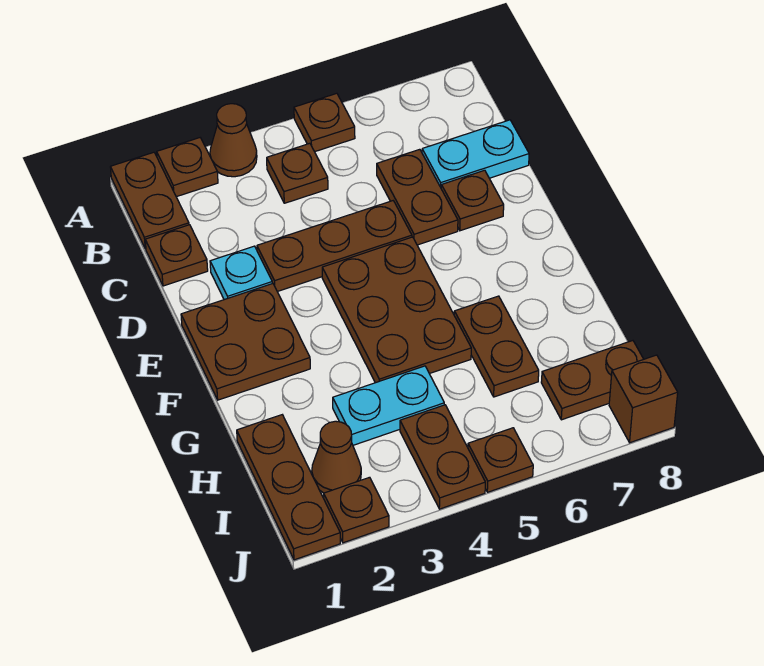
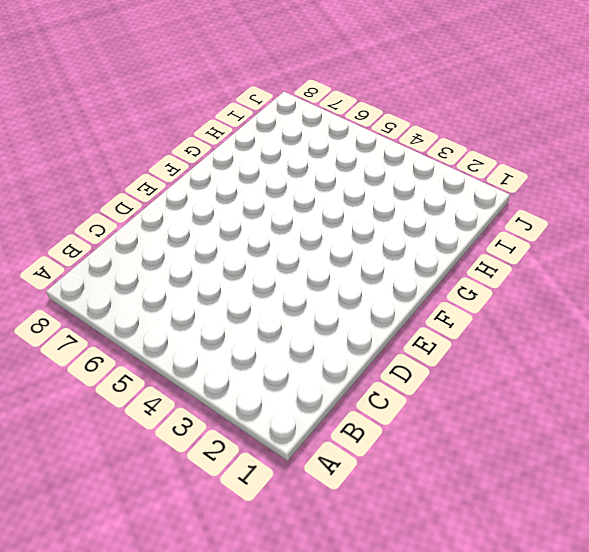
none -> brown 1x2 plate [110,152,189,249]
none -> brown 1x1 plate [157,138,218,197]
none -> brown 1x1 cone [210,104,257,177]

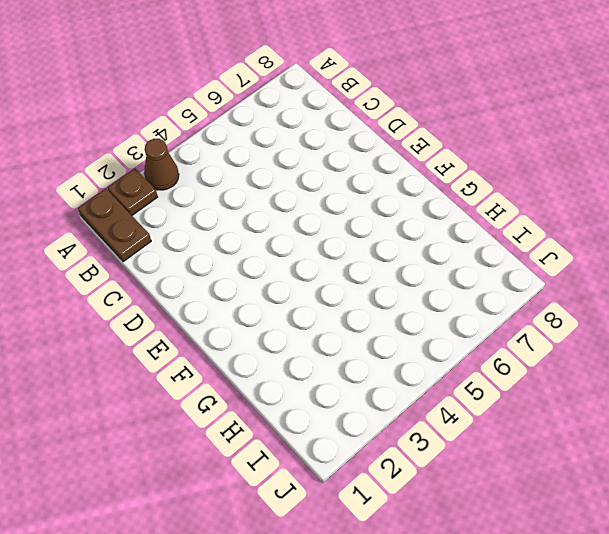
none -> brown 1x1 plate [294,93,355,152]
none -> brown 1x1 plate [267,143,328,203]
none -> brown 1x1 plate [145,225,208,286]

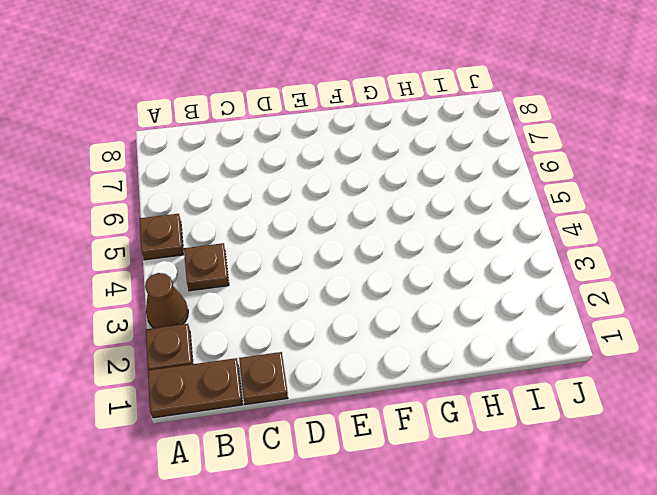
none -> brown 1x2 plate [377,149,458,245]
none -> cyan 1x2 plate [422,120,529,187]
none -> cyan 1x1 plate [210,246,272,300]

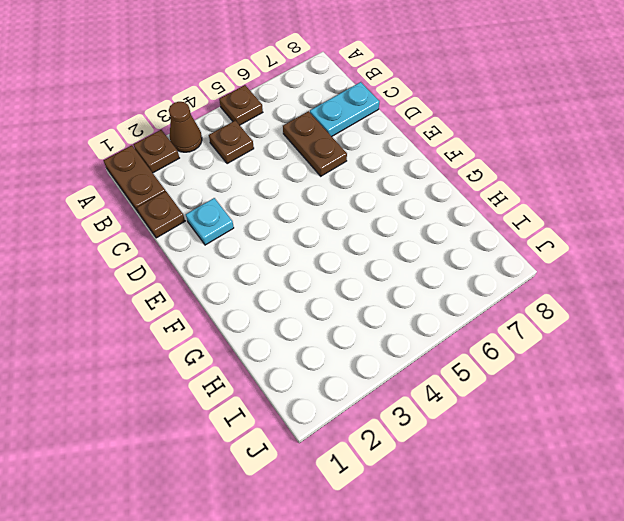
none -> brown 1x3 plate [257,201,412,292]
none -> brown 1x1 plate [441,170,504,231]
none -> brown 2x2 plate [181,283,310,400]

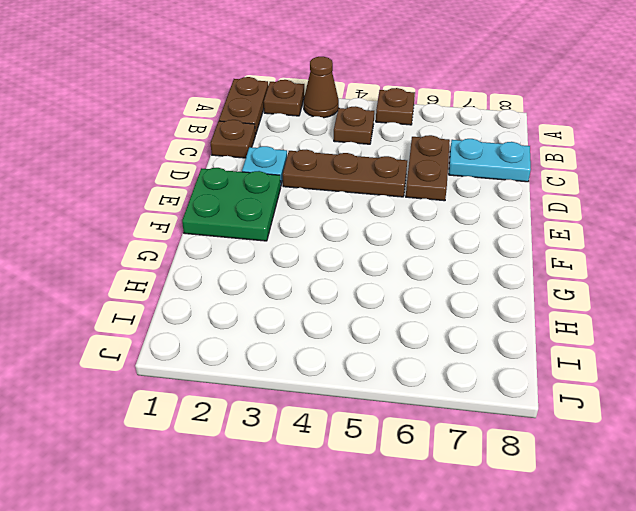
green 2x2 plate [182,168,281,241] -> brown 2x2 plate [181,283,310,400]
none -> brown 1x1 plate [441,170,504,231]
none -> brown 2x3 plate [322,237,471,383]
none -> brown 1x2 plate [454,296,539,397]

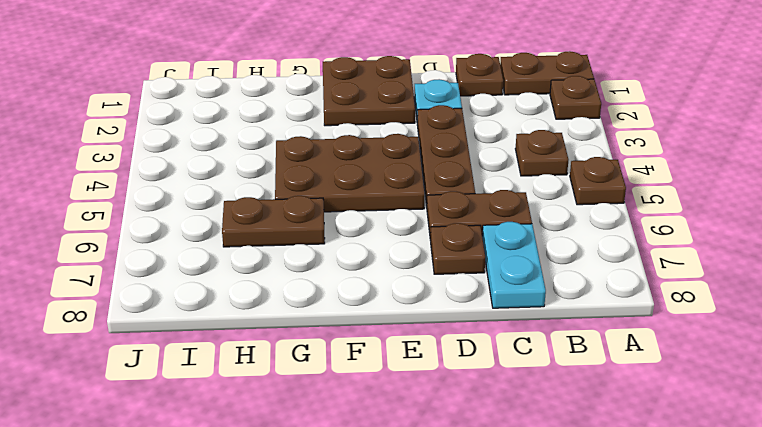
none -> brown 1x1 cone [210,104,257,177]
none -> brown 1x3 plate [237,415,340,560]
none -> cyan 1x2 plate [333,366,444,445]

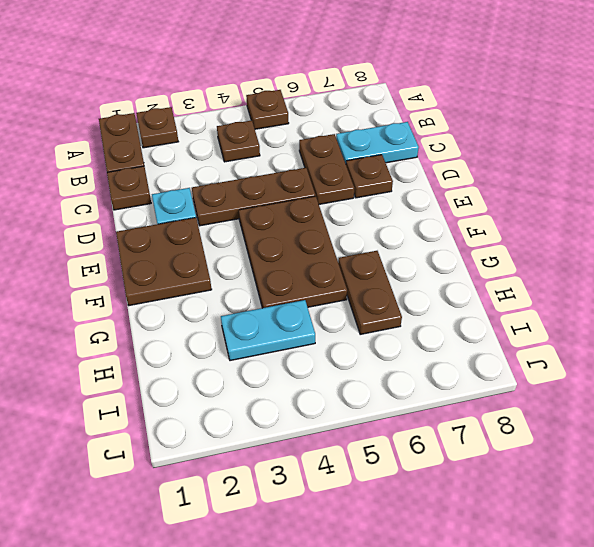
none -> brown 1x1 cone [210,104,257,177]
none -> brown 1x3 plate [237,415,340,560]
none -> brown 1x1 cone [312,421,361,493]

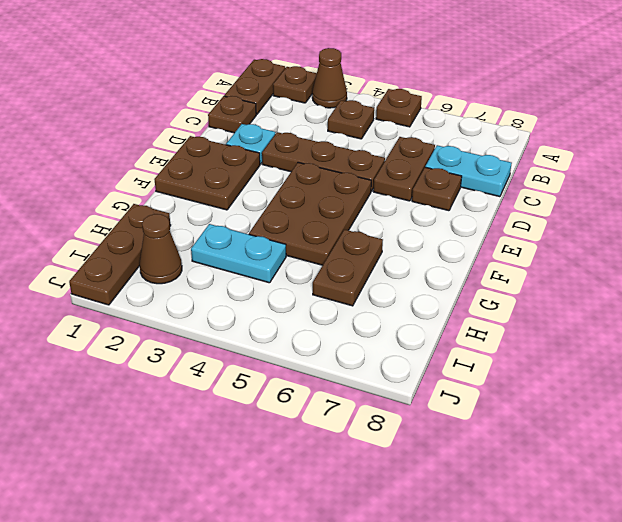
none -> brown 1x2 plate [400,405,485,509]
none -> brown 1x2 plate [541,341,644,420]
none -> brown 1x1 plate [324,477,389,543]

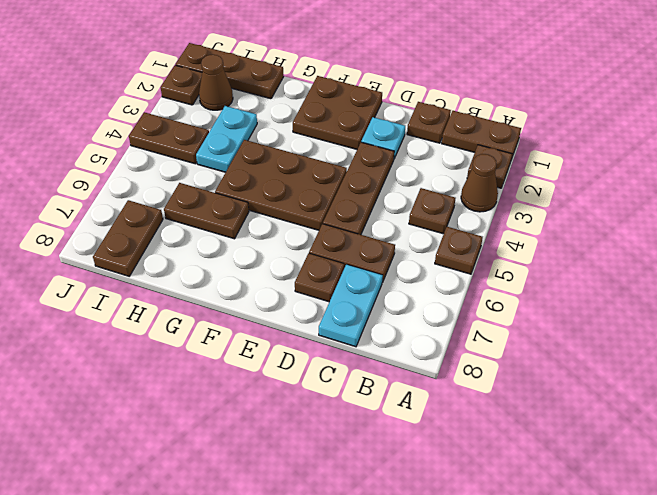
none -> brown 1x1 plate [468,428,533,492]
none -> brown 1x1 brick [609,355,678,443]

